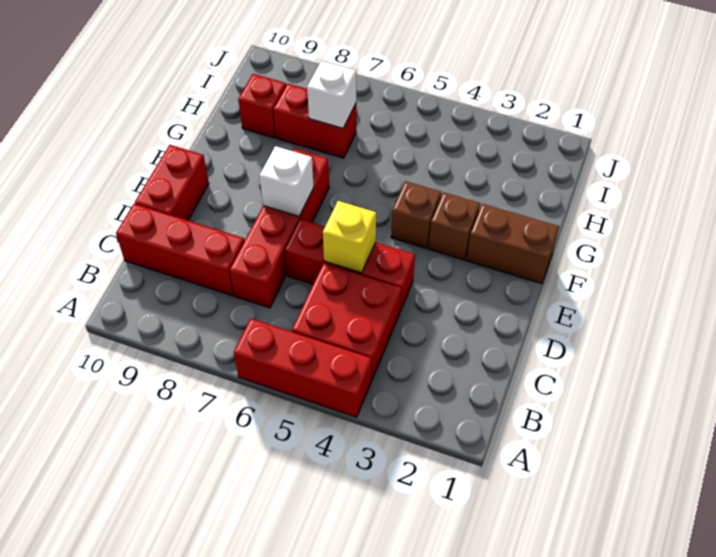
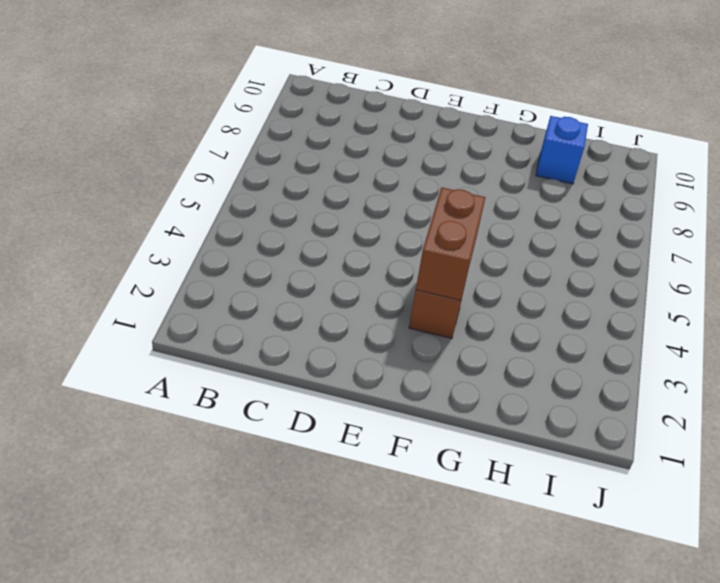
brown 1x2 brick [416,187,486,300] -> brown 1x2 brick moved to [466,204,559,284]
blue 1x1 brick [536,116,588,184] -> red 1x1 brick [238,74,286,138]
none -> red 1x3 brick [234,318,372,417]
none -> red 2x2 brick [292,263,401,381]
none -> red 1x4 brick [230,149,329,308]

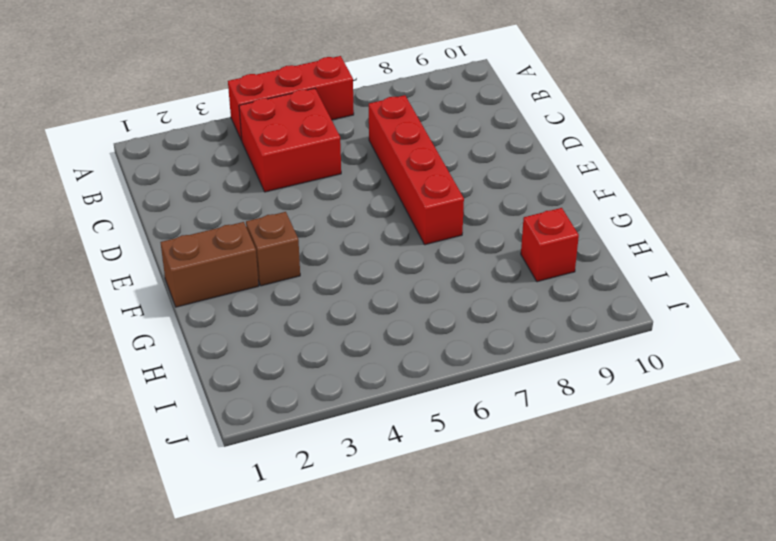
none -> red 1x3 brick [116,204,244,296]
none -> red 1x3 brick [285,219,415,311]
none -> red 1x2 brick [135,145,209,220]

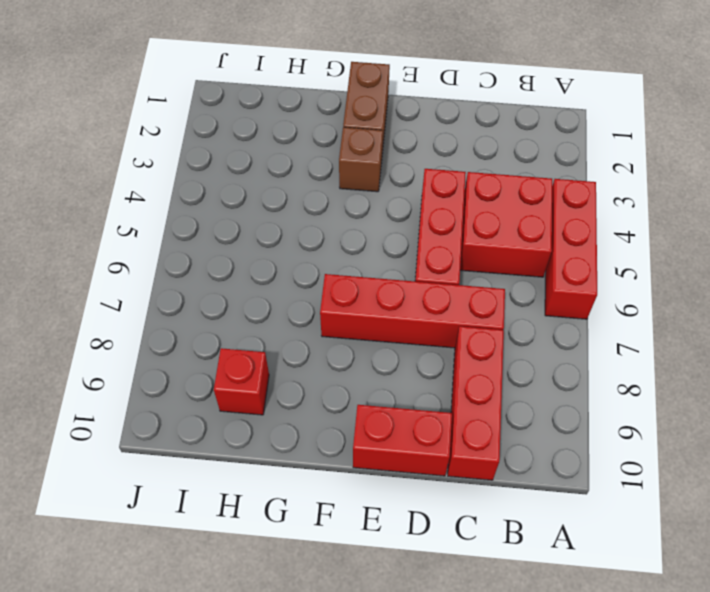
none -> brown 1x1 brick [391,181,441,249]
none -> red 1x2 brick [273,84,356,158]
none -> yellow 1x1 brick [323,201,376,273]

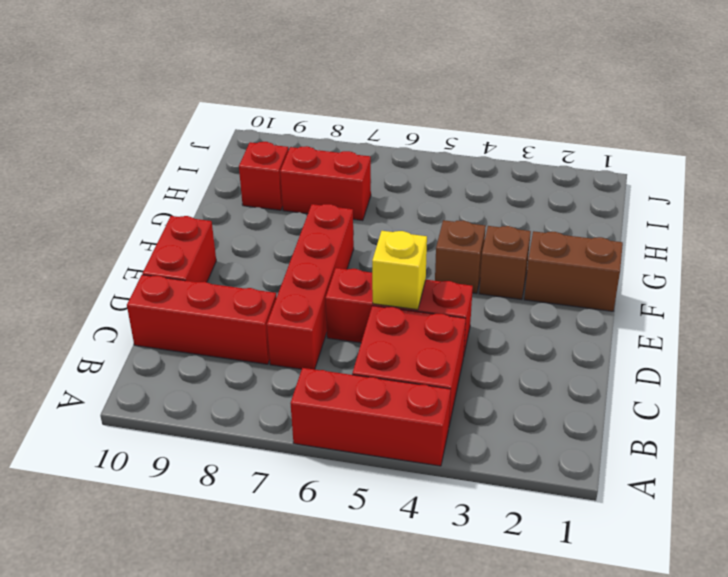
none -> white 1x1 brick [260,146,314,216]
none -> white 1x1 brick [307,61,356,128]

